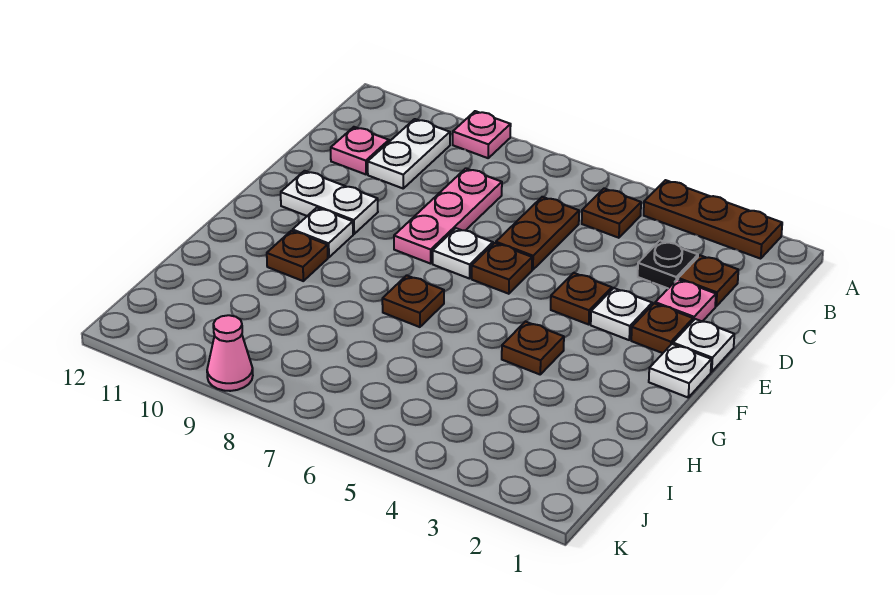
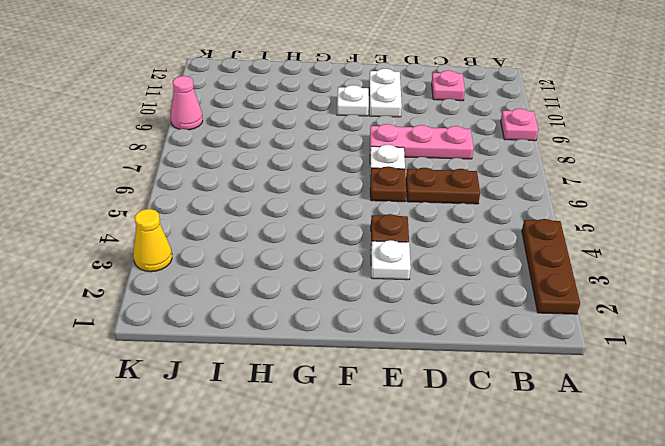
yellow 1x1 cone [133,209,172,272] -> none
none -> brown 1x1 plate [582,189,641,238]
none -> white 1x2 plate [368,119,450,188]
none -> brown 1x1 plate [678,255,738,306]

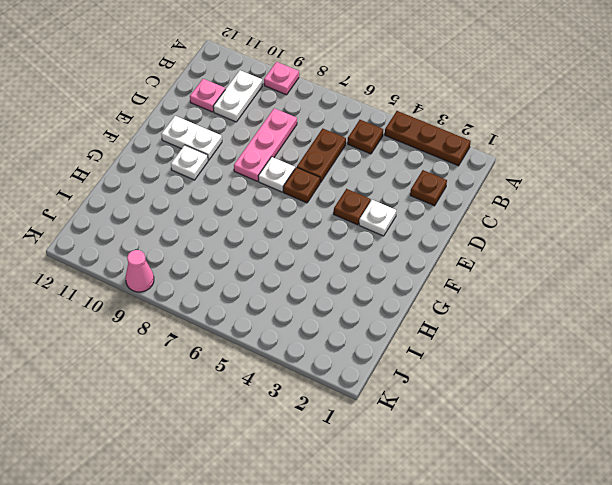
none -> black 1x1 plate [638,241,698,288]
none -> pink 1x1 plate [655,279,716,321]
none -> white 1x1 plate [673,319,734,372]

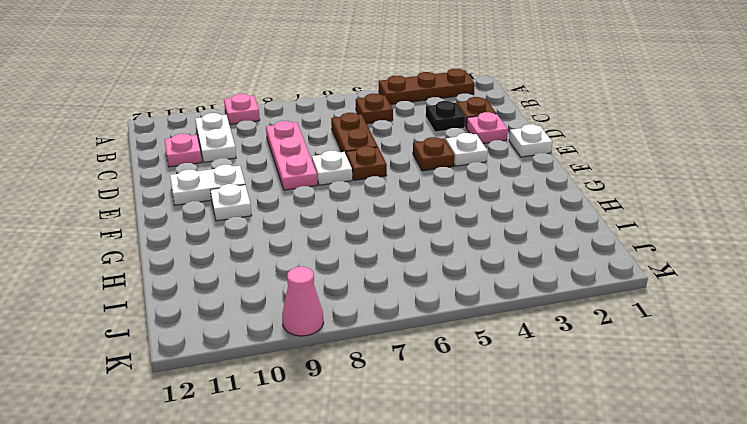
none -> brown 1x1 plate [631,303,693,353]
none -> white 1x1 plate [649,344,711,397]
none -> brown 1x1 plate [502,321,564,374]

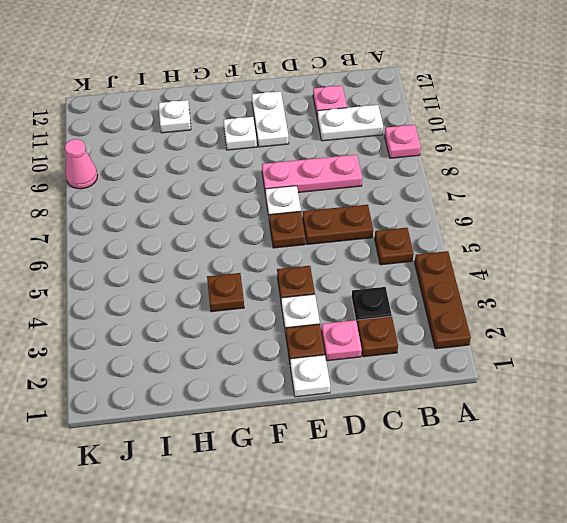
white 1x1 plate [158,100,191,133] -> white 1x1 plate moved to [649,344,711,397]
none -> brown 1x1 plate [382,275,444,327]
none -> brown 1x1 plate [267,231,328,281]

